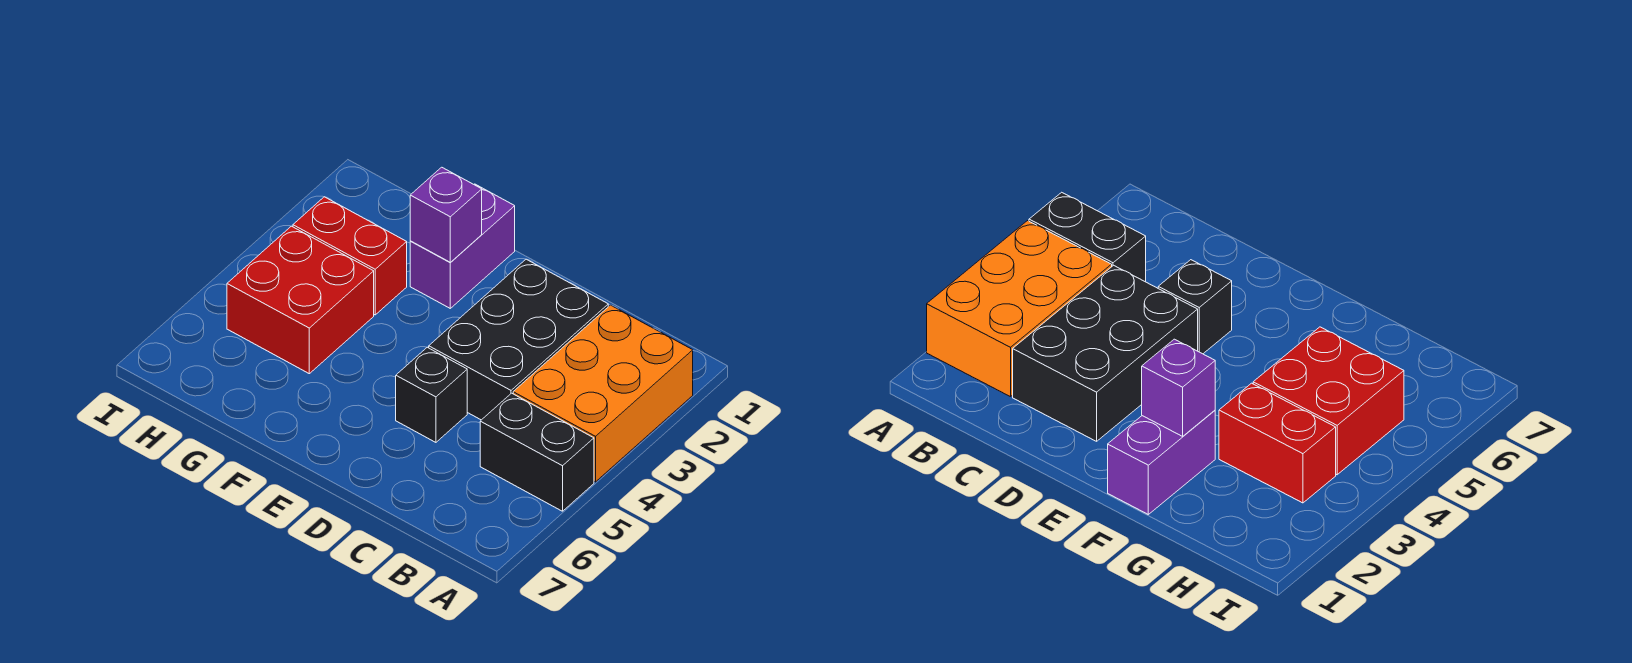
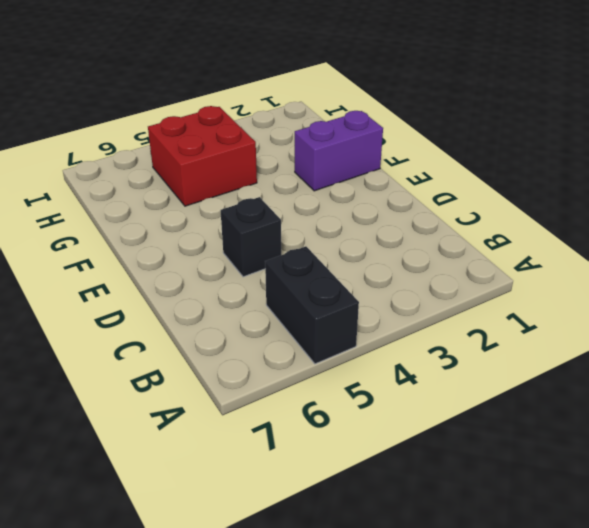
none -> orange 2x3 brick [513,305,693,482]
none -> black 2x3 brick [429,259,608,420]

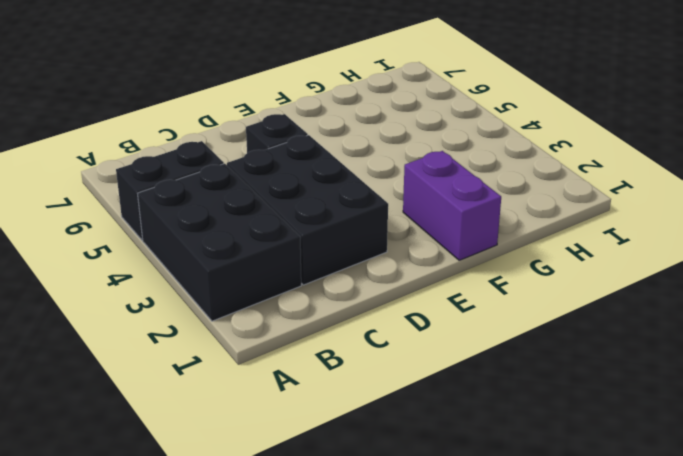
black 2x3 brick [138,164,301,321] -> orange 2x3 brick [513,305,693,482]
none -> red 1x2 brick [293,197,407,315]
none -> red 2x2 brick [227,226,374,374]

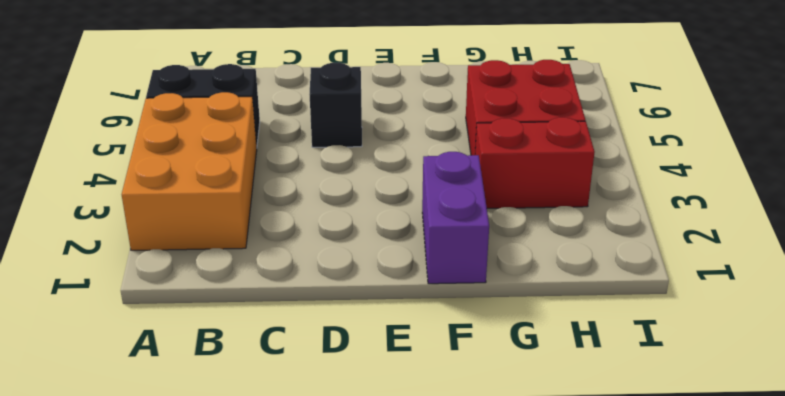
none -> black 2x3 brick [429,259,608,420]
none -> purple 1x1 brick [410,167,482,262]

